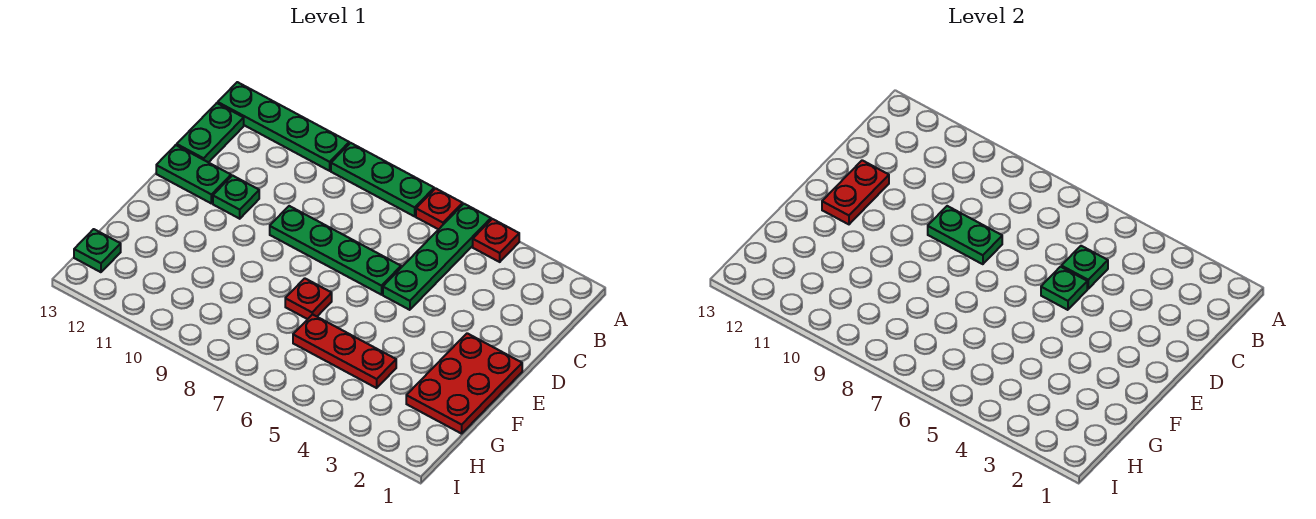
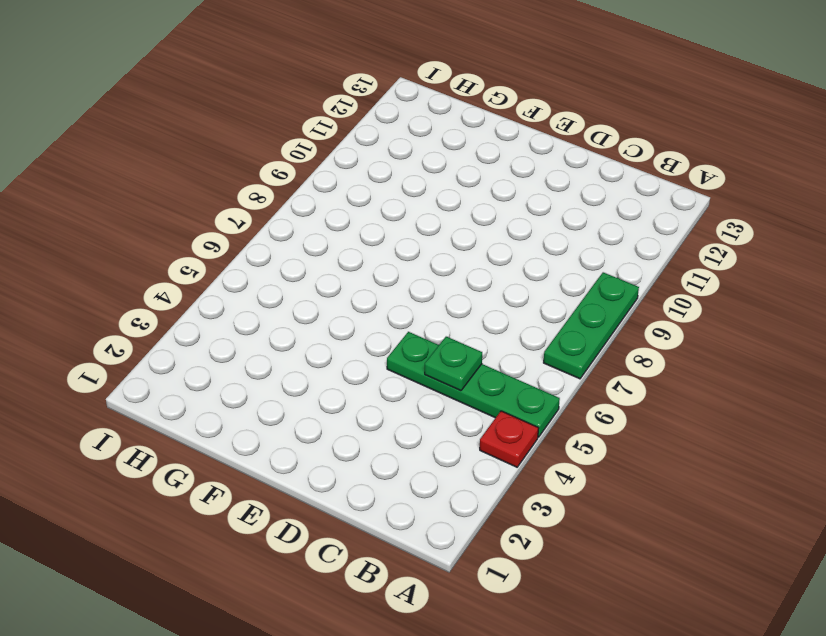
none -> red 1x1 plate [416,188,463,229]
none -> green 1x4 plate [218,82,349,171]
none -> green 1x2 plate [177,103,244,163]

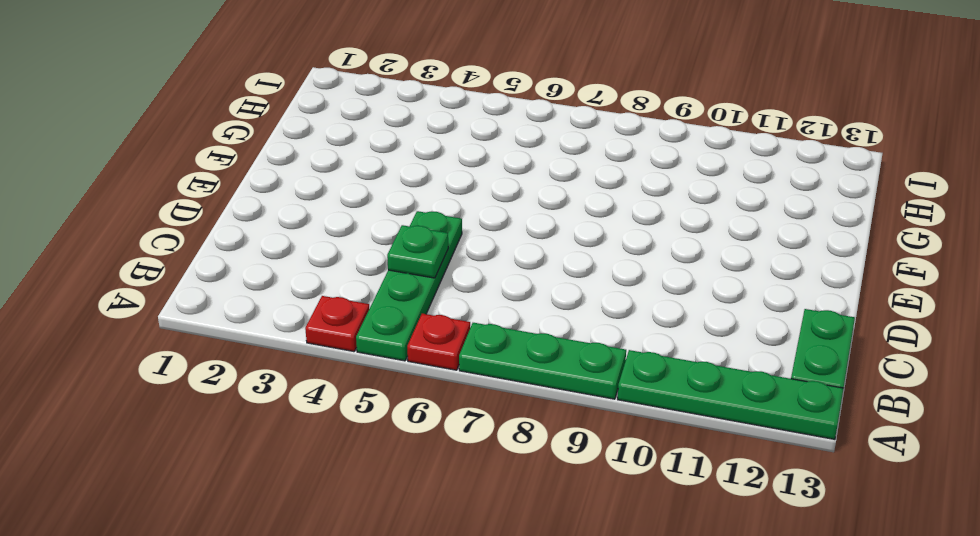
none -> green 1x4 plate [270,206,401,295]
none -> green 1x1 plate [213,176,259,219]
none -> green 1x2 plate [156,145,231,203]

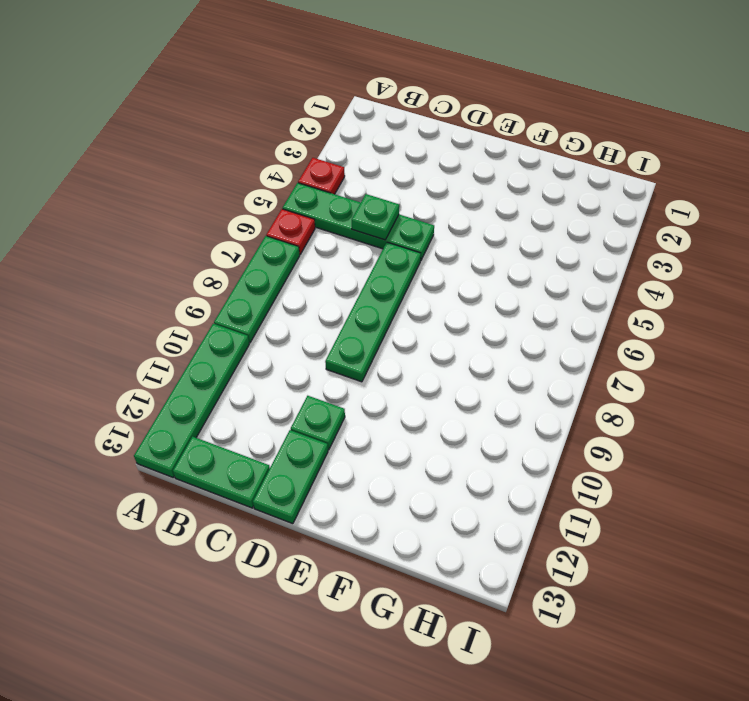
none -> red 2x3 plate [406,333,522,434]
none -> red 1x1 plate [285,278,332,319]
none -> red 1x3 plate [293,314,396,388]

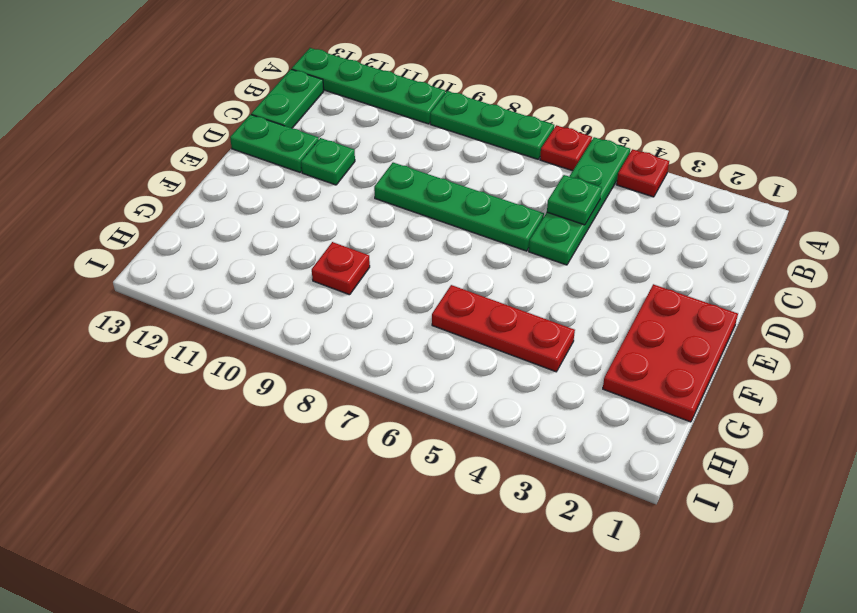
red 1x1 plate [312,242,370,295] -> red 1x1 plate moved to [285,278,332,319]
none -> green 1x1 plate [74,229,121,272]
none -> green 1x1 plate [1041,267,1087,310]
none -> green 1x2 plate [928,206,1002,264]

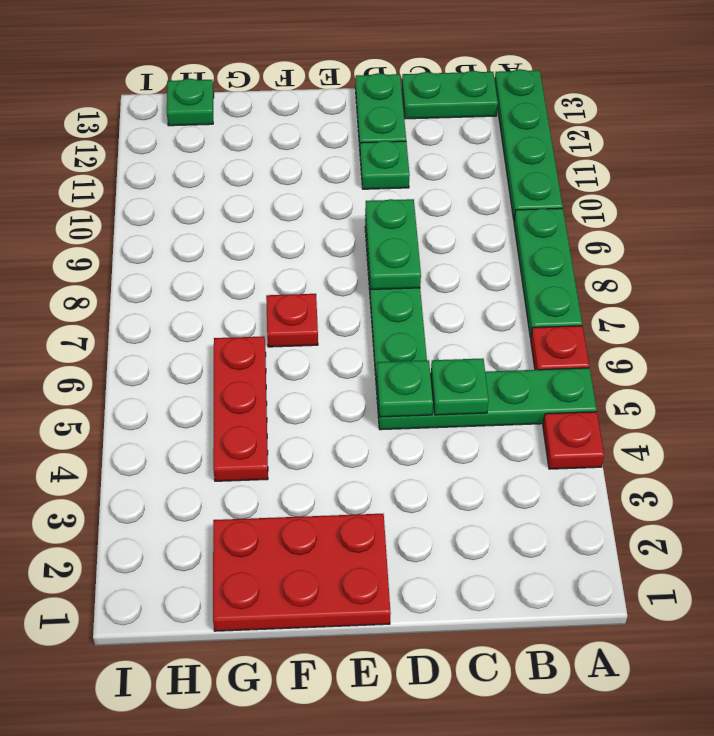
none -> red 1x2 plate [822,160,889,224]

